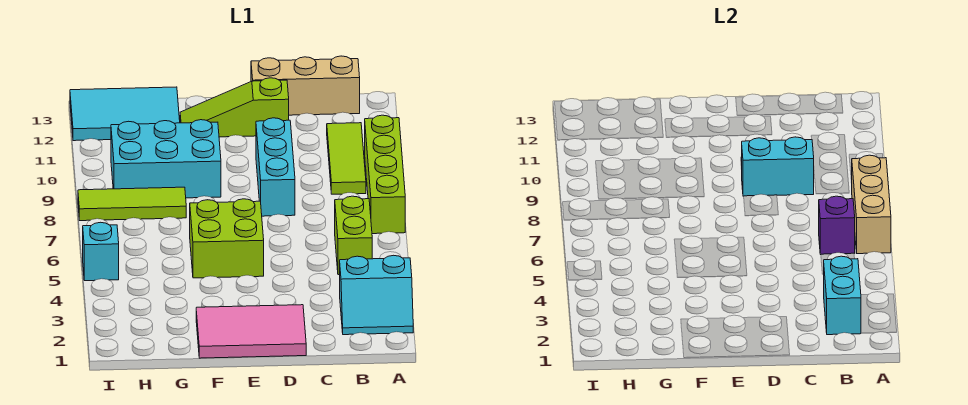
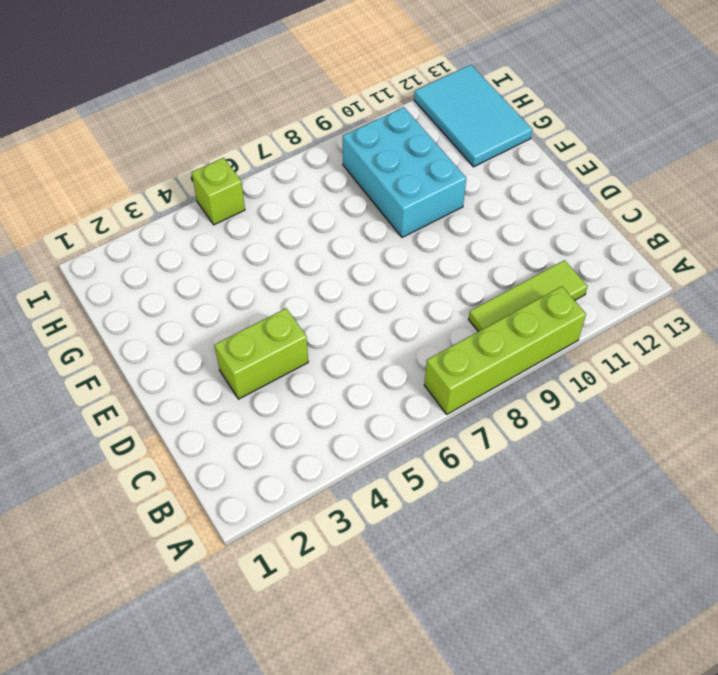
lime 1x2 brick [214,308,308,399] -> lime 1x2 brick moved to [335,196,372,275]
lime 1x1 brick [192,158,245,225] -> cyan 1x1 brick [83,222,119,281]
none -> cyan 2x2 slope [340,255,413,335]
none -> tan 1x3 brick [251,56,360,115]
none -> pink 2x3 tile [196,305,306,358]

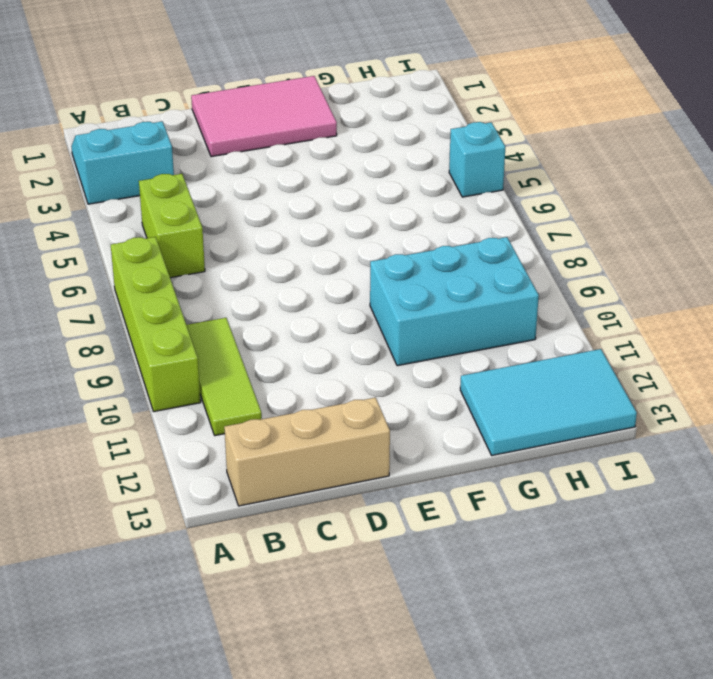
none -> cyan 1x3 brick [256,118,295,216]
none -> lime 1x3 slope [180,78,289,137]
none -> lime 2x2 brick [190,199,264,278]

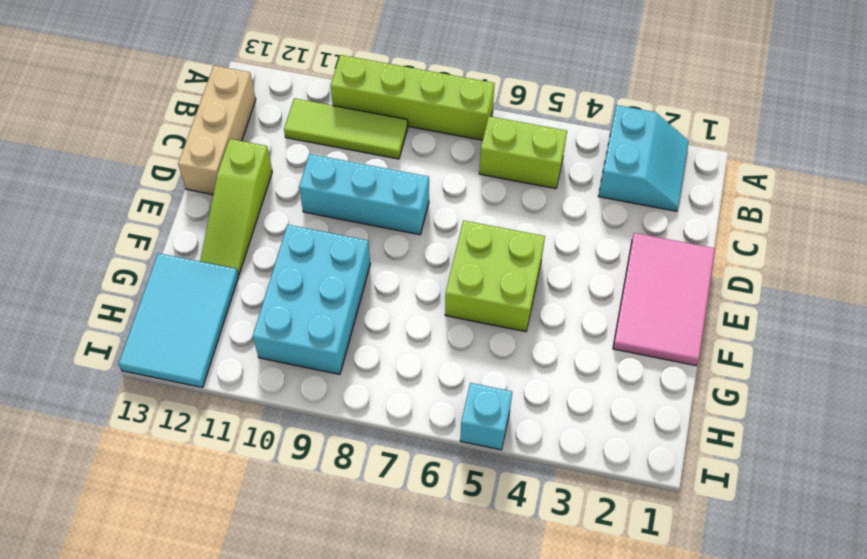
none -> lime 1x3 tile [78,187,186,221]
none -> tan 1x3 brick [852,155,891,254]
none -> cyan 1x2 brick [824,256,861,335]

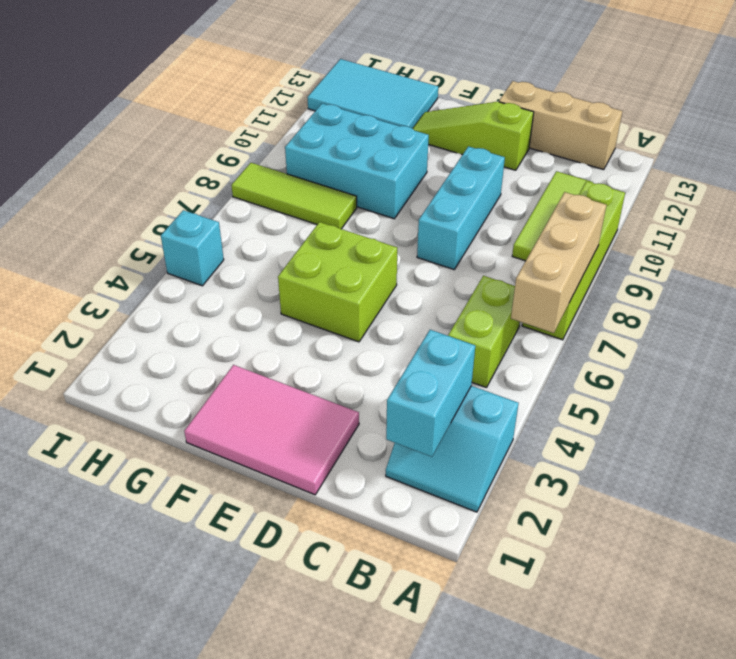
none -> purple 1x1 brick [819,196,855,254]
none -> cyan 1x2 brick [742,137,814,196]

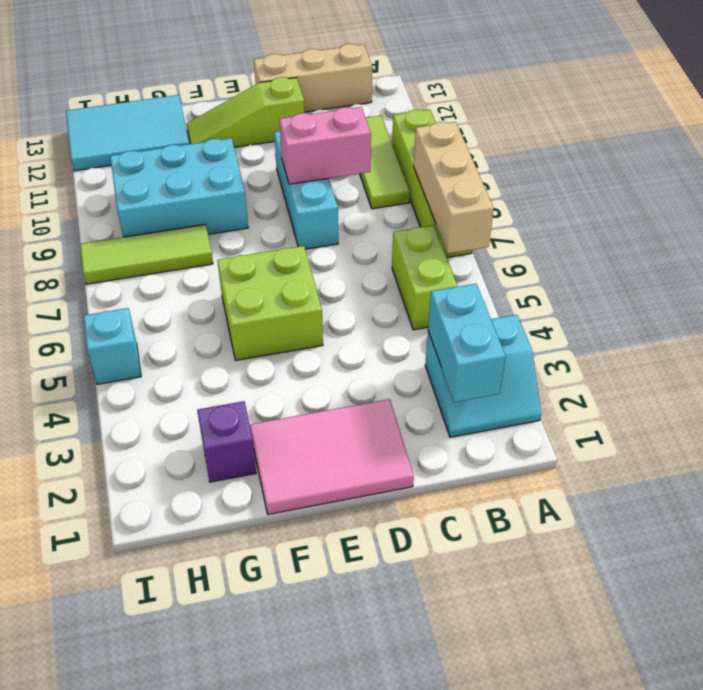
pink 1x2 brick [279,107,371,184] -> cyan 1x2 brick [742,137,814,196]
purple 1x1 brick [197,401,256,482] -> purple 1x1 brick moved to [819,196,855,254]

